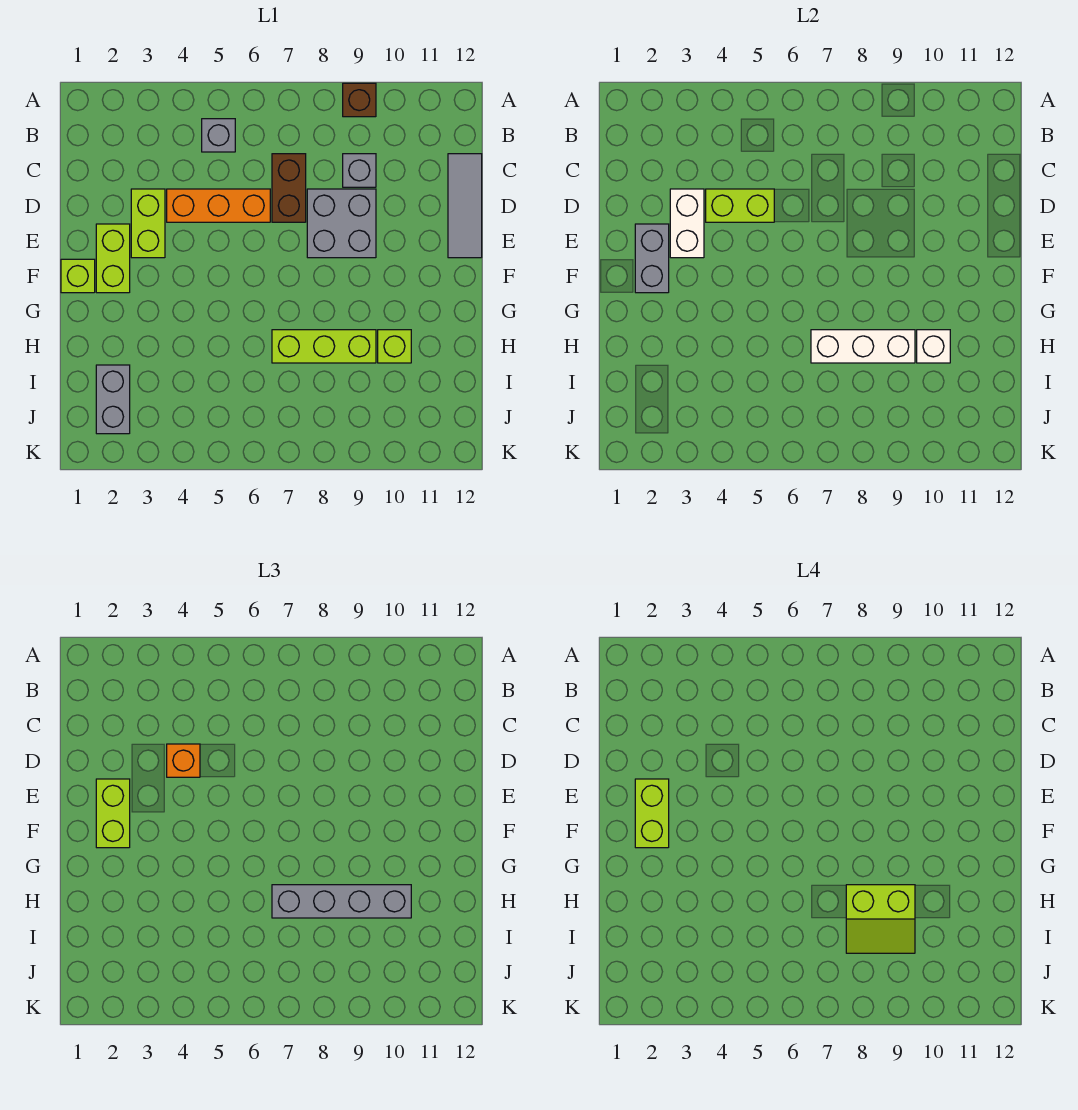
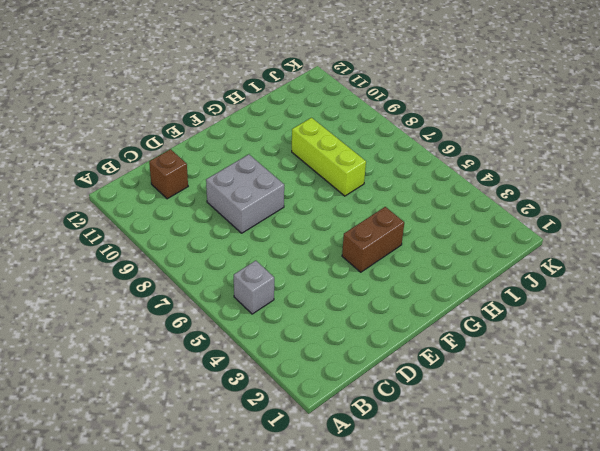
brown 1x1 brick [149,149,188,199] -> brown 1x1 brick moved to [343,83,376,117]
brown 1x2 brick [342,207,404,272] -> brown 1x2 brick moved to [272,154,306,222]
none -> grey 1x1 brick [343,154,376,187]
none -> grey 1x3 tile [448,154,482,258]
none -> lime 1x2 brick [131,189,165,258]

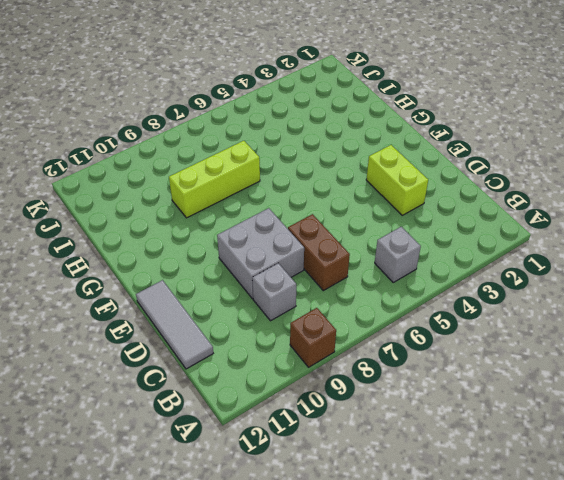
none -> orange 1x3 brick [167,189,270,222]
none -> lime 1x2 brick [96,224,130,293]
none -> lime 1x1 brick [61,259,95,293]

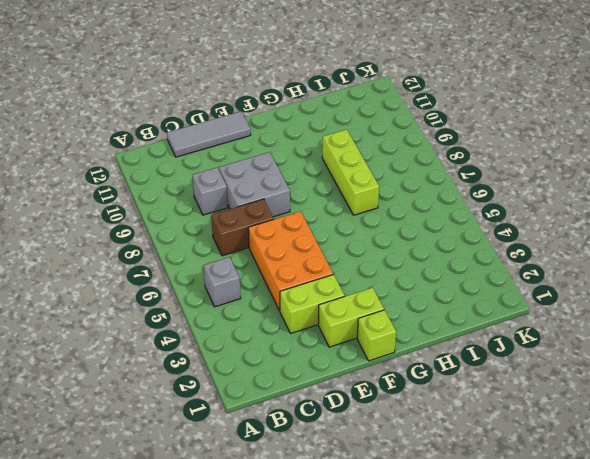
orange 2x3 brick [248,211,333,311] -> orange 1x3 brick [167,189,270,222]
none -> brown 1x1 brick [343,83,376,117]
none -> lime 1x1 brick [378,330,411,363]
none -> grey 1x2 brick [96,365,130,434]

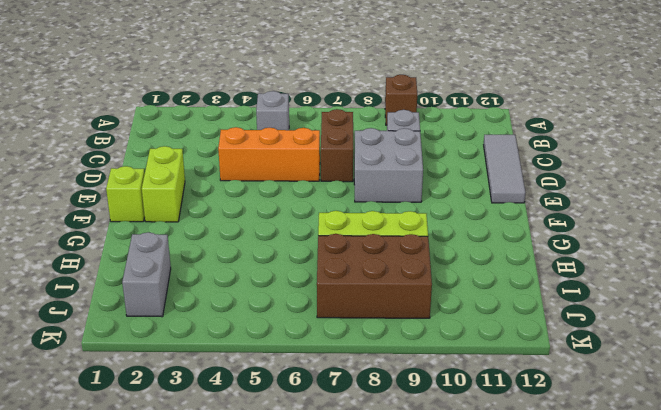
brown 2x3 brick [317,234,432,318] -> none
none -> lime 1x2 brick [131,189,165,258]
none -> lime 1x1 brick [378,330,411,363]
none -> white 1x2 brick [670,189,704,258]

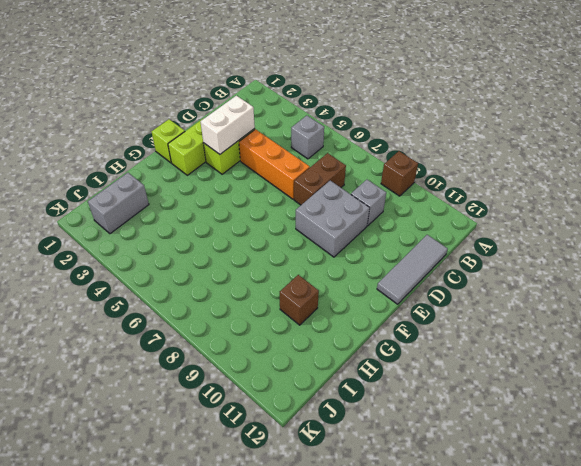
brown 1x1 brick [280,275,319,325] -> lime 1x1 brick [378,330,411,363]
none -> lime 1x3 brick [272,330,376,363]
none -> lime 1x2 brick [706,189,774,222]
none -> grey 1x2 brick [635,224,669,293]

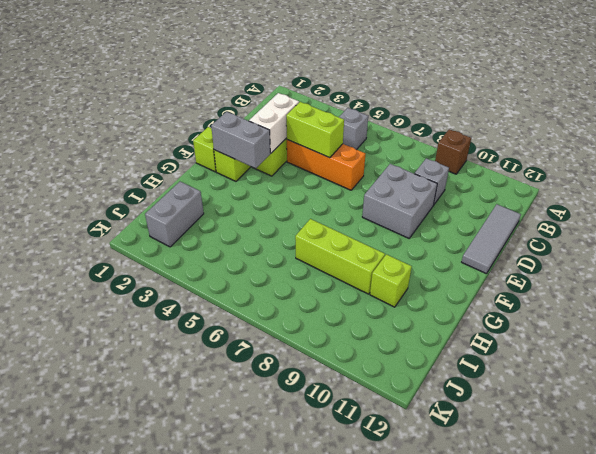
grey 1x2 brick [211,112,270,168] -> grey 1x2 brick turned to [635,224,669,293]
none -> brown 1x2 brick [272,154,306,222]
none -> white 1x3 brick [811,330,915,363]
none -> white 1x1 brick [917,330,950,363]

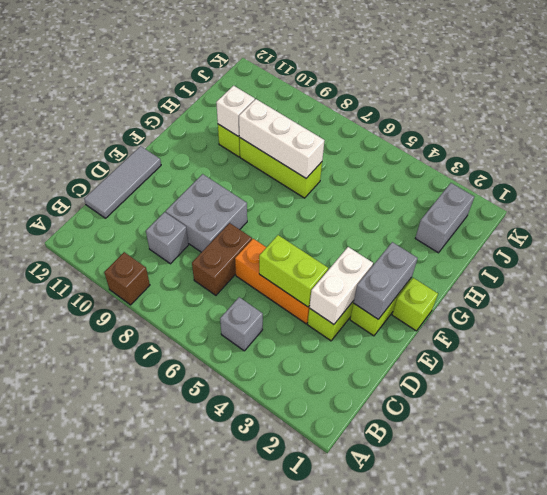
none -> orange 1x1 brick [167,744,200,777]
none -> lime 1x2 brick [96,779,130,848]
none -> grey 1x4 brick [272,885,411,918]

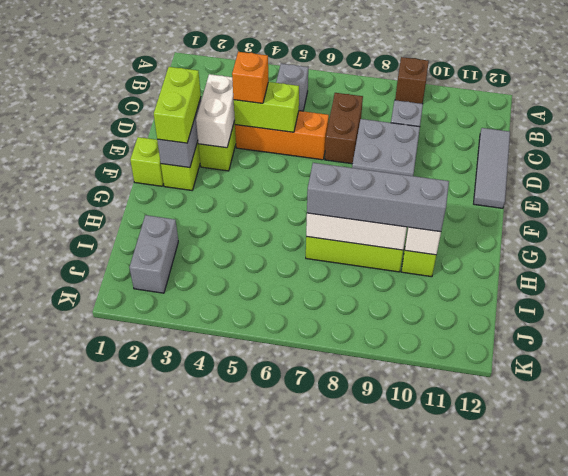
none -> lime 1x2 brick [635,779,669,848]
none -> lime 2x2 slope [846,885,915,953]

